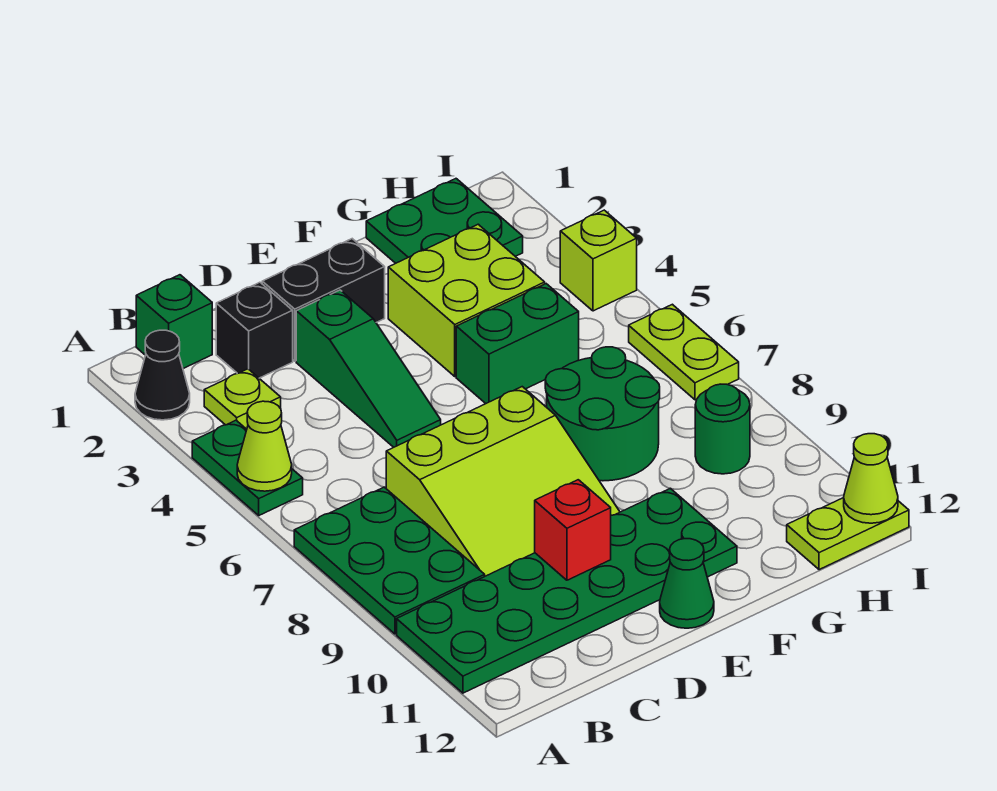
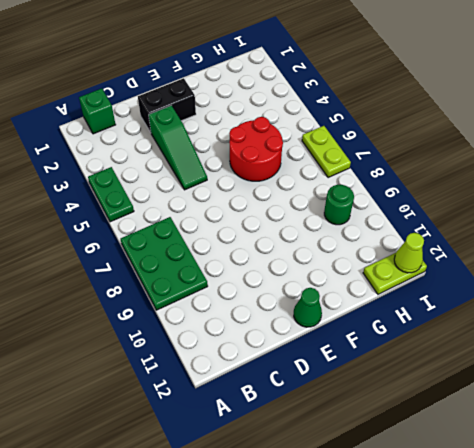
red 2x2 round brick [229,117,283,181] -> green 1x2 brick [456,284,579,403]
none -> black 1x1 cone [135,330,190,420]
none -> green 2x6 plate [397,488,737,693]
none -> lime 1x1 plate [204,369,281,429]

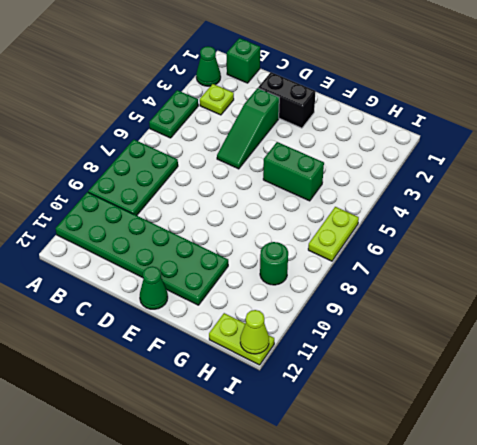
green 1x1 cone [196,46,221,86] -> black 1x1 cone [135,330,190,420]
none -> black 1x1 brick [216,282,293,378]
none -> lime 3x3 slope [386,387,620,576]
none -> lime 2x2 brick [388,224,545,376]

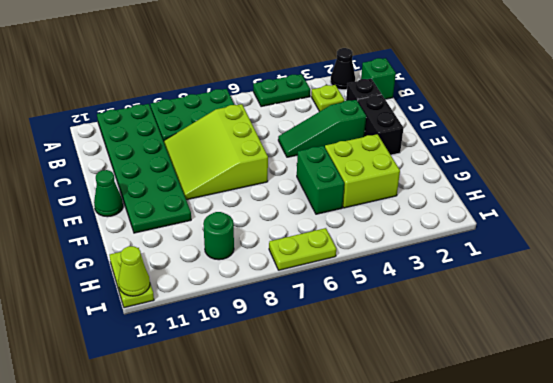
none -> green 2x2 round brick [545,347,660,481]
none -> green 2x2 plate [366,179,523,263]
none -> lime 1x1 brick [560,210,637,311]

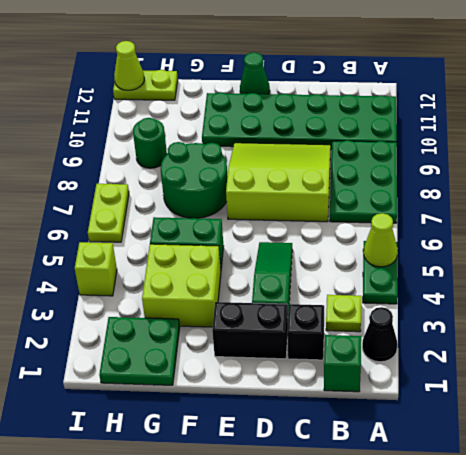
none -> red 1x1 brick [535,480,611,580]

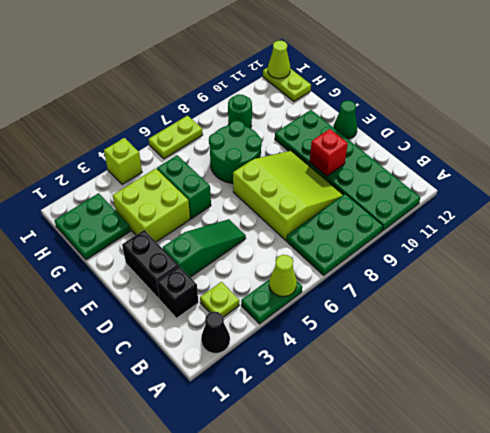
none -> green 1x1 brick [136,275,212,368]

